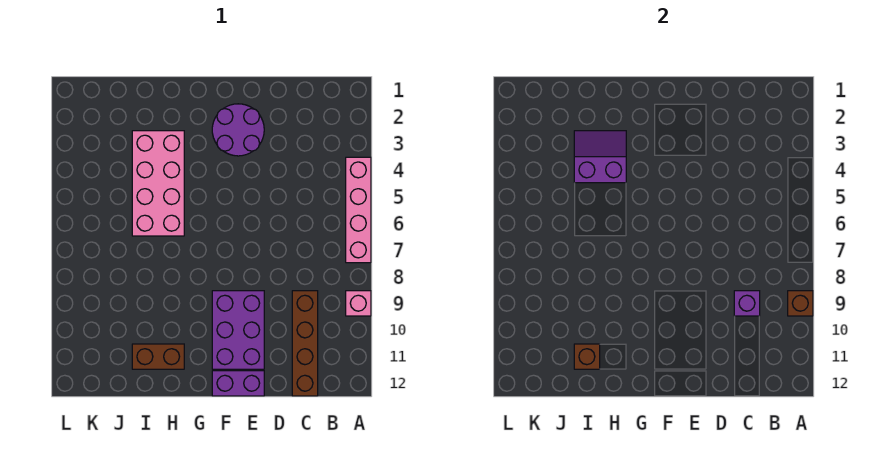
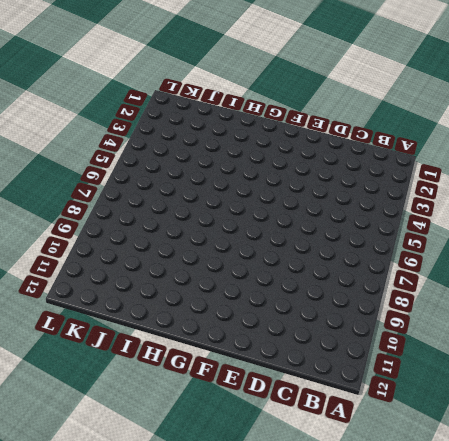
none -> pink 1x4 brick [346,157,371,263]
none -> pink 1x1 brick [346,291,371,316]
none -> brown 1x4 brick [292,291,318,396]

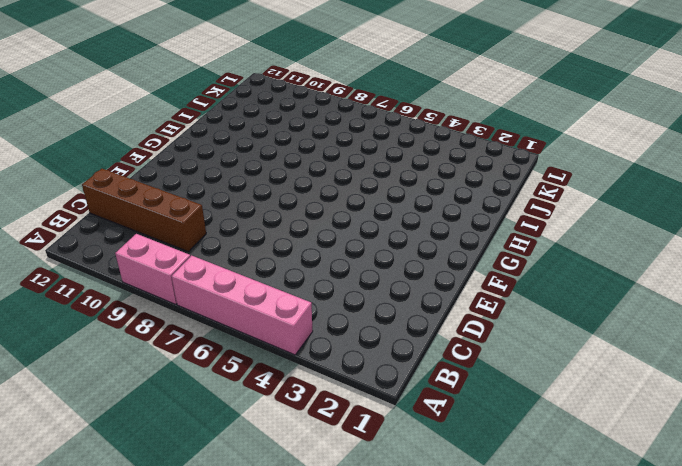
pink 1x2 brick [115,234,191,304] -> pink 1x1 brick [346,291,371,316]
none -> purple 2x2 round brick [212,104,264,156]
none -> purple 2x3 brick [212,291,264,369]
none -> purple 1x2 brick [212,371,264,396]

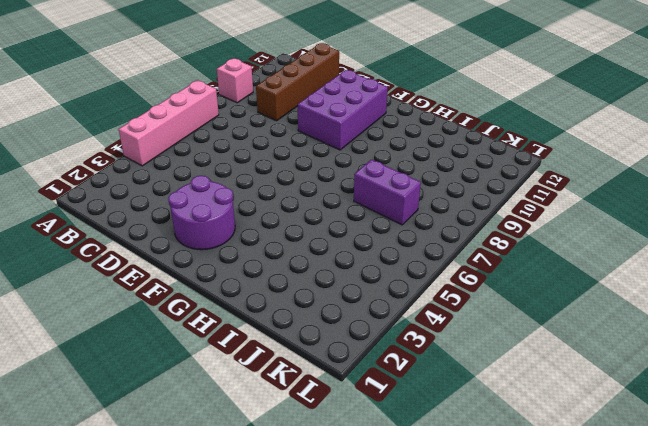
purple 1x2 brick [354,160,421,225] -> purple 1x2 brick moved to [212,371,264,396]
none -> pink 2x4 brick [132,131,184,236]
none -> brown 1x2 brick [132,344,184,369]
none -> brown 1x1 brick [788,291,813,316]

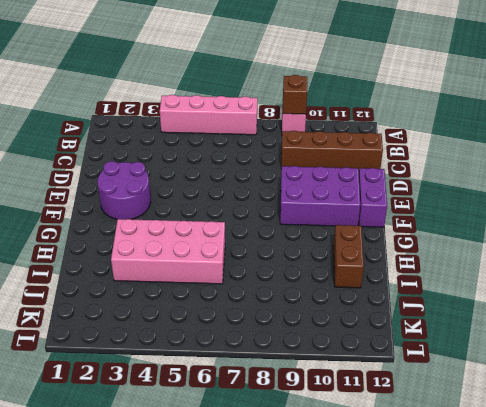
none -> purple 1x1 brick [734,291,760,316]
none -> purple 2x2 slope [574,131,626,183]
none -> brown 1x1 brick [574,344,600,369]

